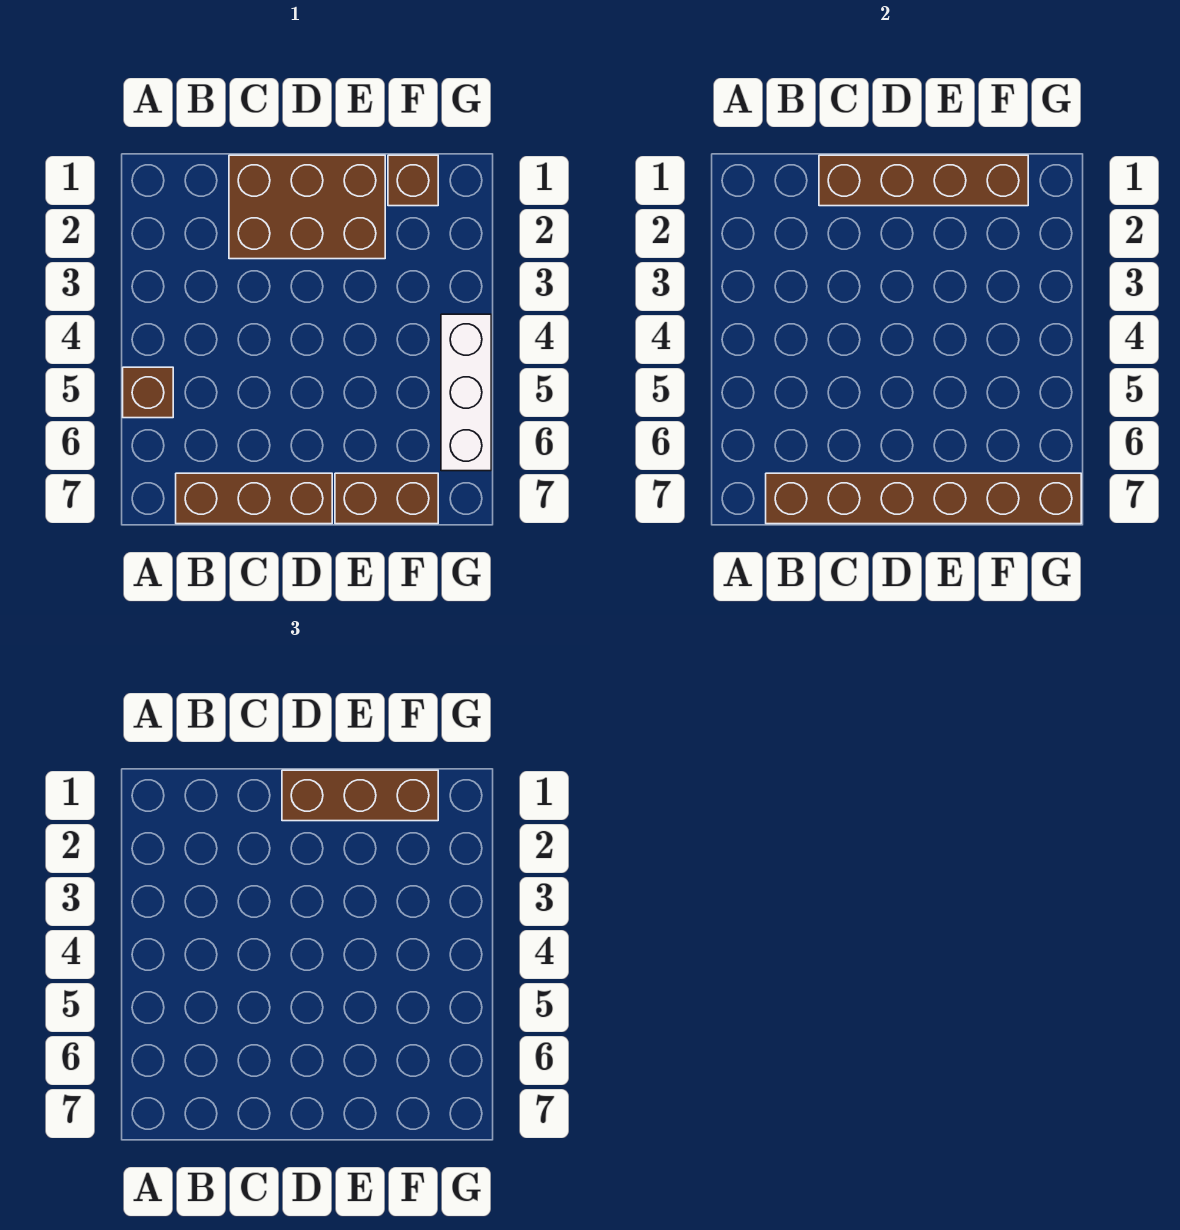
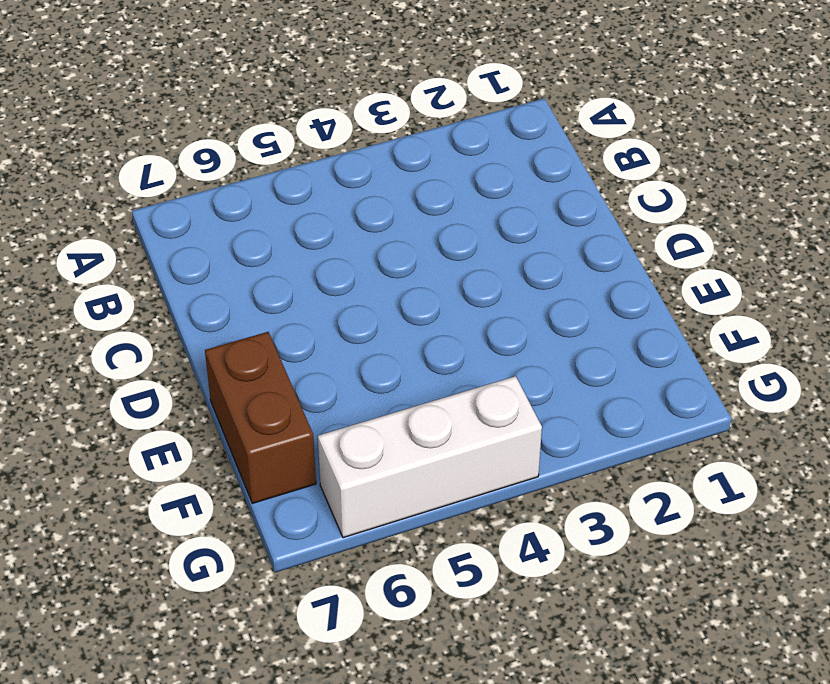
none -> brown 1x1 brick [123,367,173,418]
none -> brown 1x3 brick [176,473,332,524]

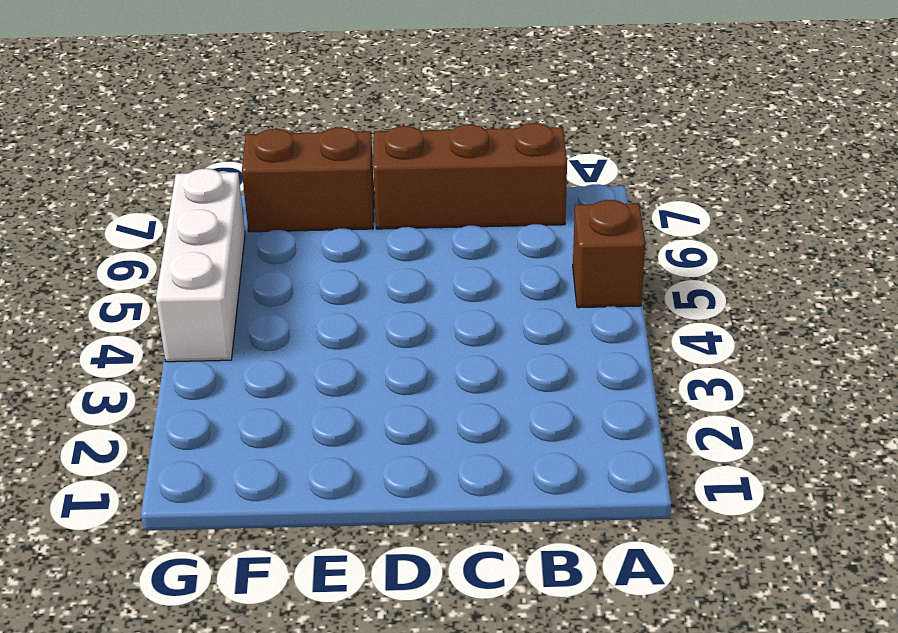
none -> brown 2x3 brick [229,155,385,259]
none -> brown 1x1 brick [388,155,438,206]

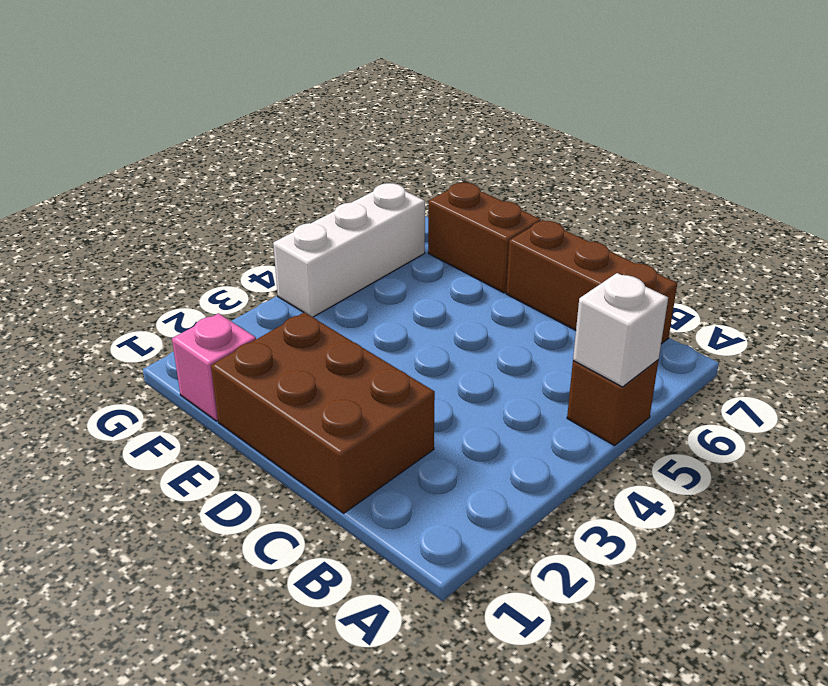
white 1x1 brick [573,273,668,387] -> none
pink 1x1 brick [172,313,256,421] -> brown 1x1 brick [388,155,438,206]
none -> brown 1x6 brick [766,473,1081,524]
none -> brown 1x4 brick [819,155,1028,206]

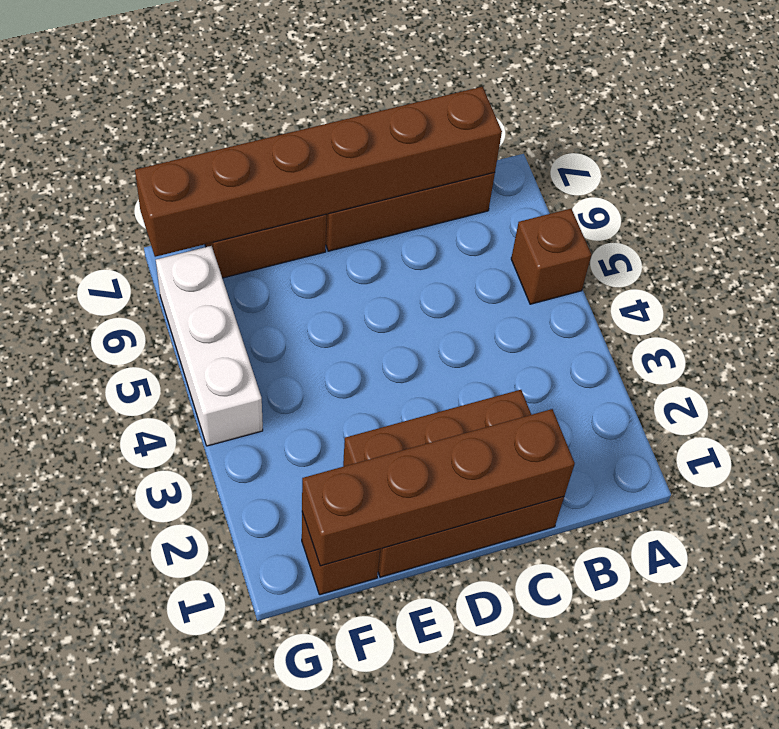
none -> brown 1x3 brick [282,770,438,821]

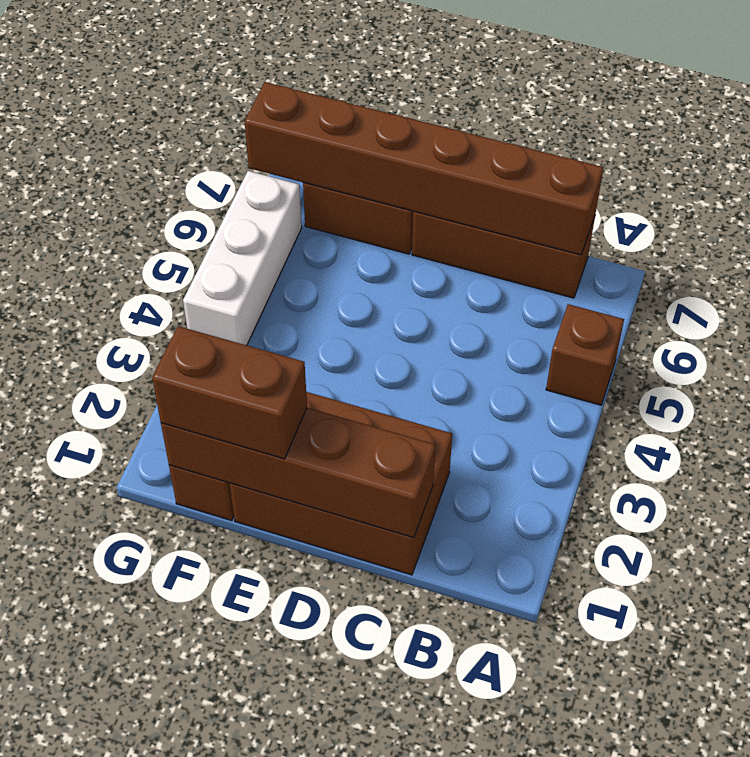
brown 1x2 brick [152,326,307,459] -> brown 1x3 brick [282,770,438,821]

